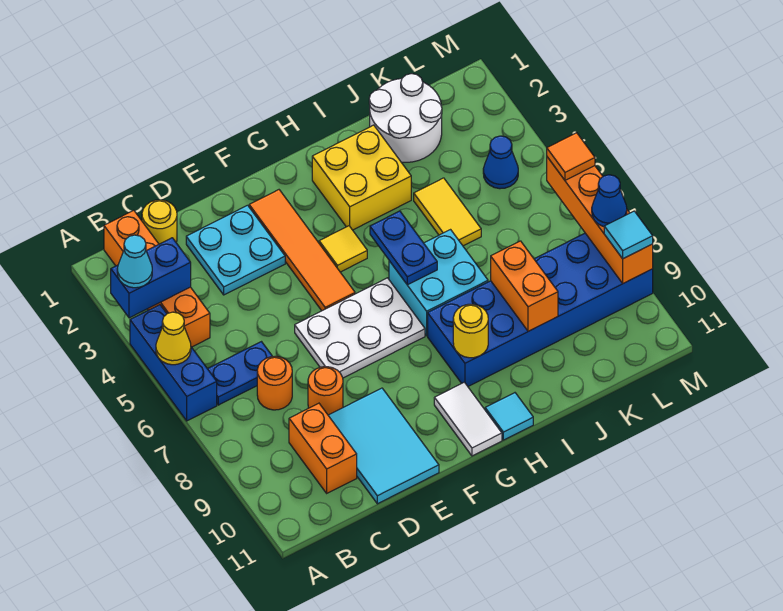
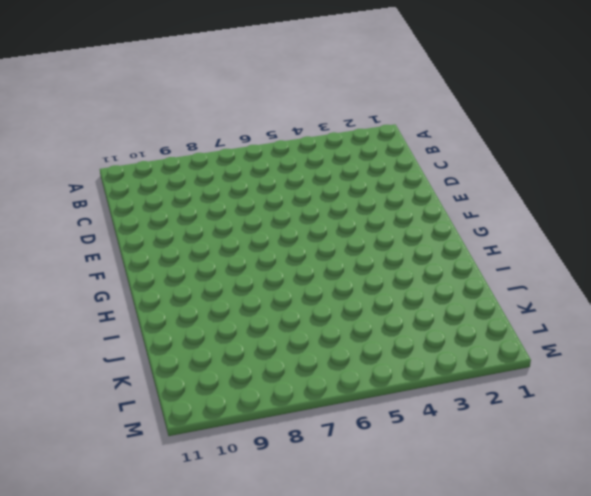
none -> blue 1x3 brick [130,305,217,421]
none -> orange 1x4 brick [104,210,210,347]
none -> blue 1x2 plate [208,342,273,405]
none -> yellow 1x1 round brick [142,200,177,244]

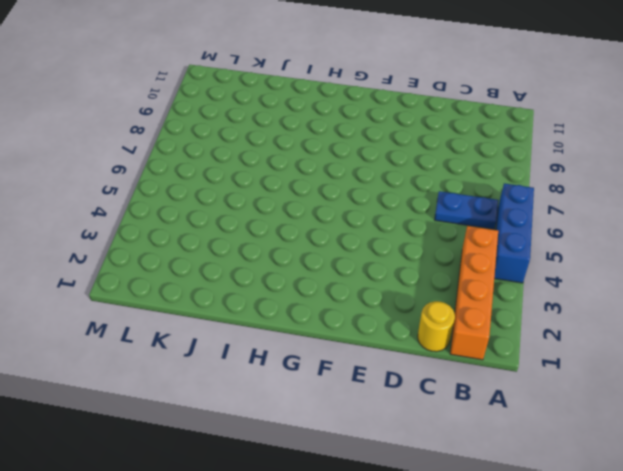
none -> orange 1x1 round brick [257,356,292,410]
none -> orange 1x2 brick [289,403,357,493]
none -> cyan 2x2 plate [186,205,285,295]
none -> orange 1x1 round brick [308,367,343,415]

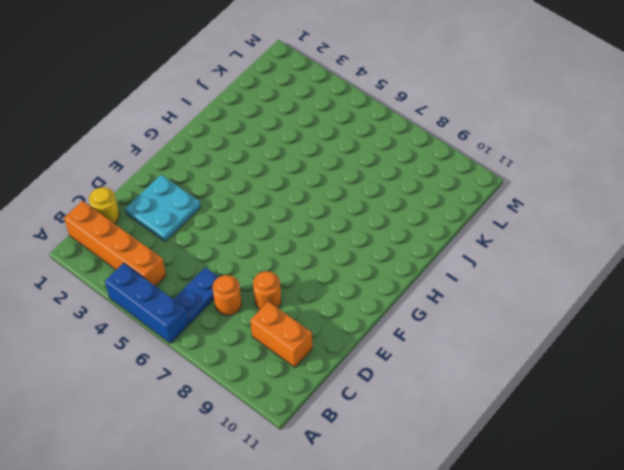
none -> cyan 2x3 tile [328,388,439,504]
none -> white 2x3 plate [295,278,425,378]
none -> orange 1x4 tile [249,190,355,311]
none -> yellow 1x1 tile [319,226,367,272]

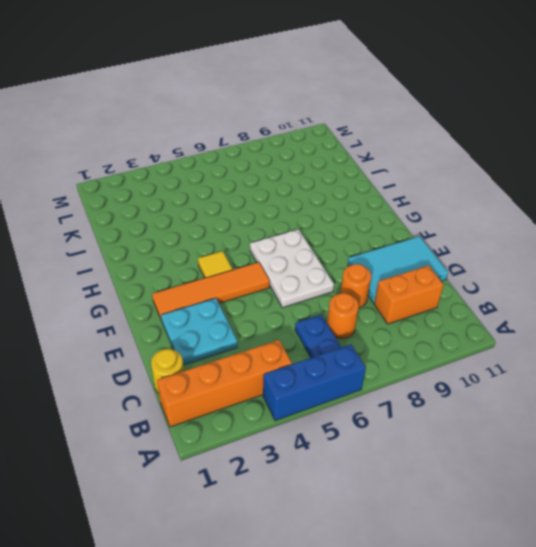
none -> white 1x2 tile [434,382,502,456]
none -> yellow 2x2 brick [312,125,411,230]
none -> cyan 2x2 brick [389,230,488,336]
none -> blue 2x6 brick [428,233,653,386]

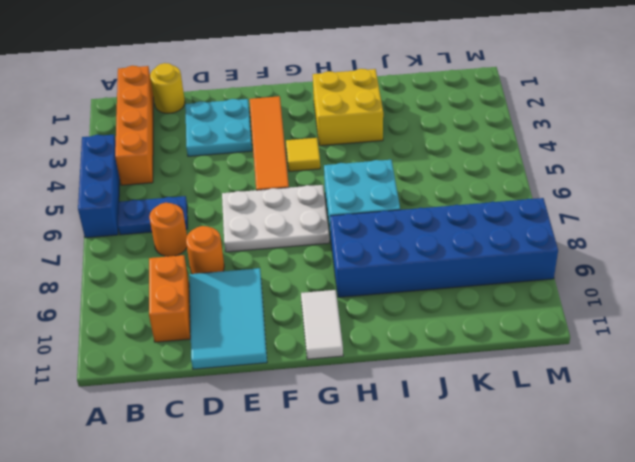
none -> cyan 1x1 tile [485,393,533,440]
none -> white 2x2 round brick [369,74,442,162]
none -> yellow 1x2 tile [414,178,481,246]
none -> blue 1x1 cone [483,136,518,189]

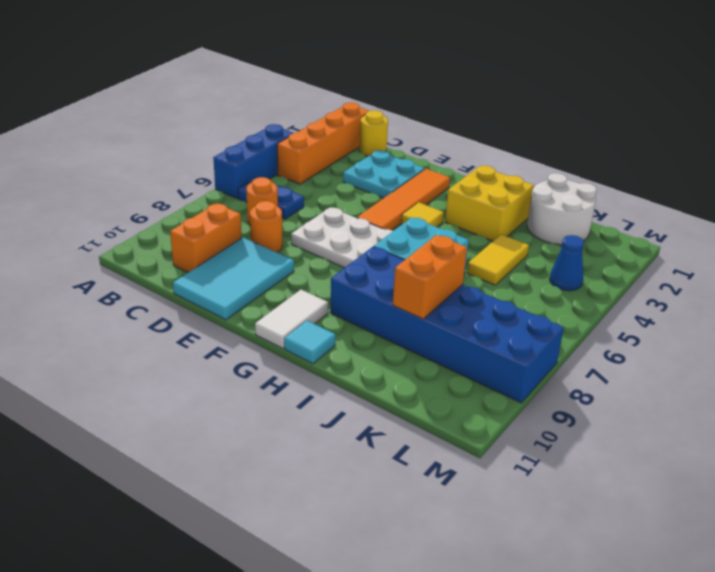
none -> blue 1x2 brick [111,238,191,318]
none -> yellow 1x1 cone [156,312,191,365]
none -> blue 1x2 plate [370,211,437,285]
none -> yellow 1x1 round brick [453,304,488,358]

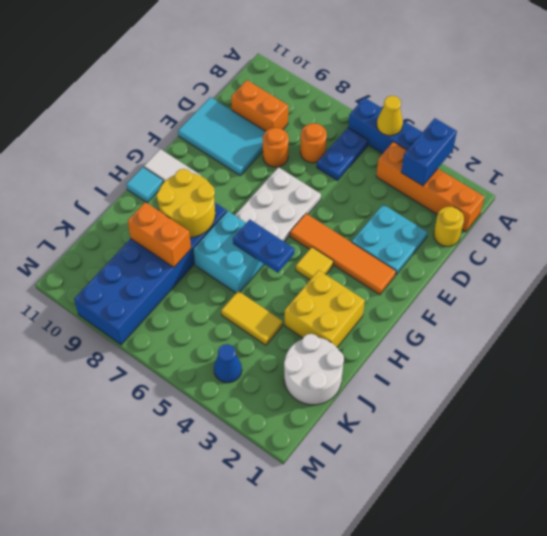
yellow 2x2 round brick [157,169,215,238] -> yellow 1x1 round brick [453,304,488,358]
none -> orange 1x4 brick [547,157,653,283]
none -> cyan 1x1 cone [117,235,152,288]
none -> orange 1x1 tile [547,133,595,180]
none -> blue 1x1 cone [592,175,627,226]

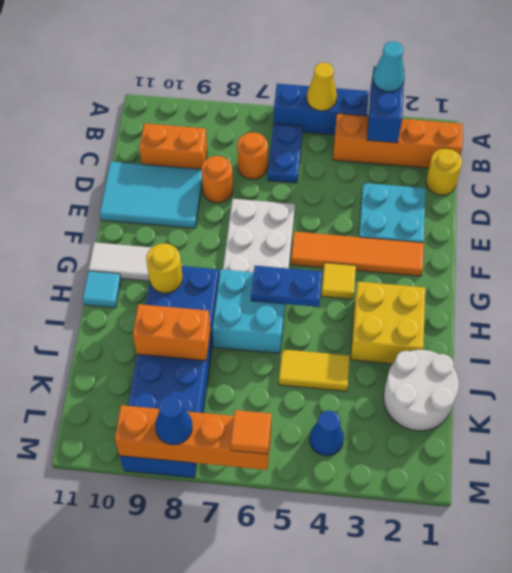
none -> cyan 1x1 tile [604,211,653,259]

